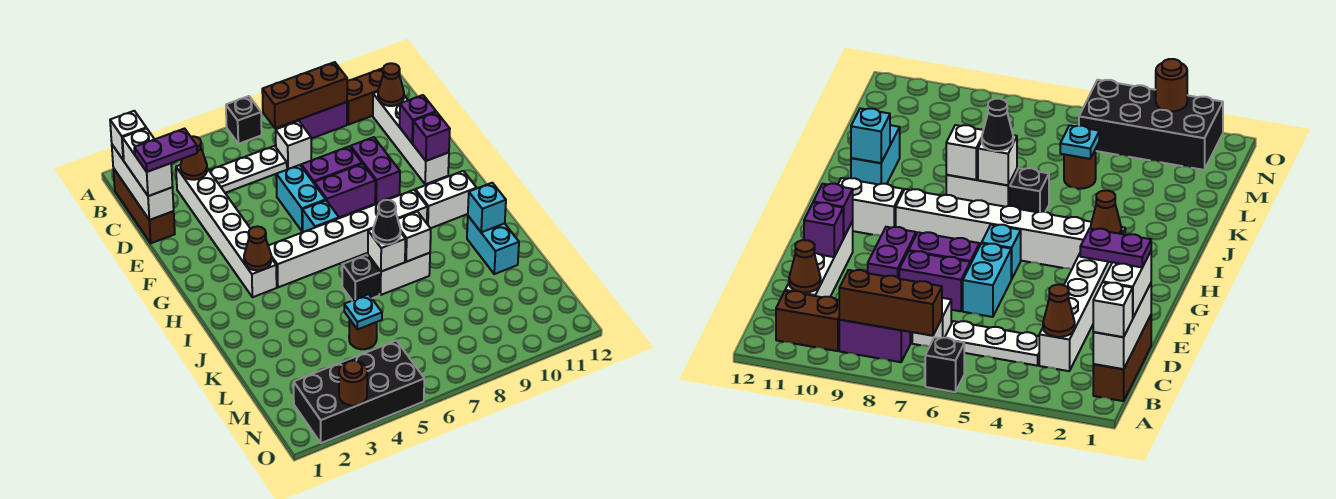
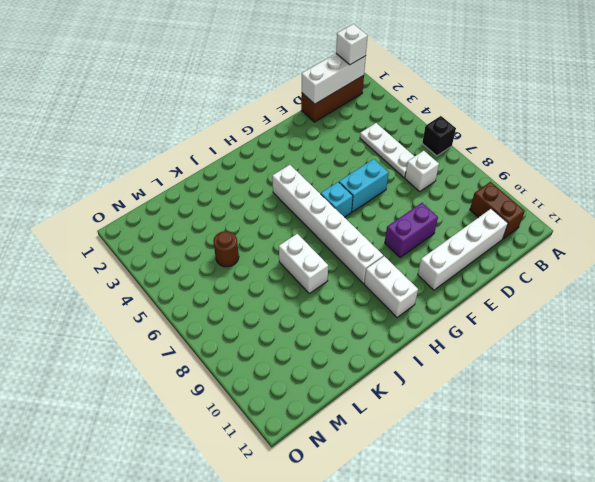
none -> purple 1x2 brick [288,102,347,139]
none -> white 1x6 brick [176,165,277,297]
none -> purple 1x2 brick [301,146,362,183]
none -> purple 1x2 brick [314,164,375,217]

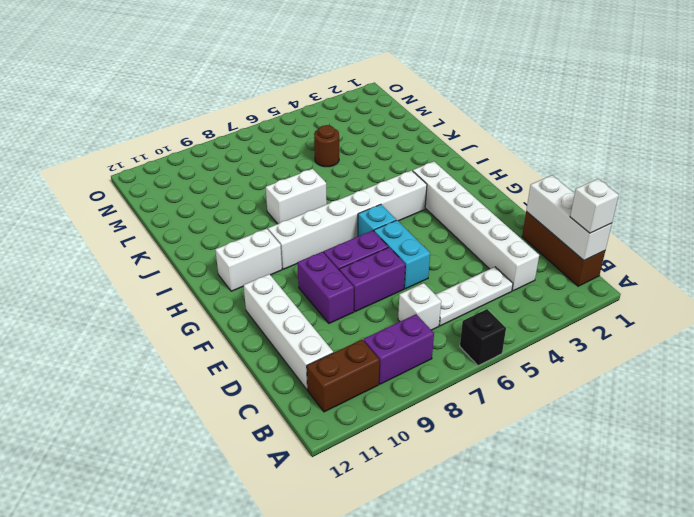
none -> black 1x1 brick [342,255,380,301]
none -> cyan 1x2 brick [467,216,519,274]
none -> black 2x4 brick [294,341,424,443]
none -> brown 1x3 brick [262,62,347,128]

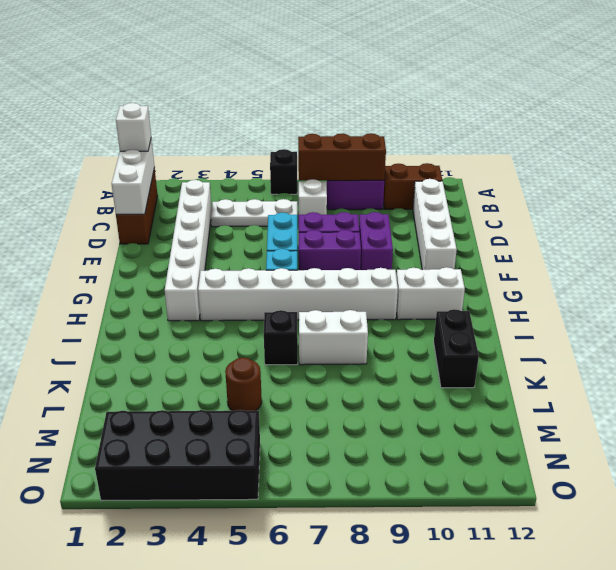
black 1x2 brick [434,309,479,388] -> cyan 1x2 brick [467,216,519,274]
none -> brown 1x1 cone [180,136,207,180]
none -> brown 1x1 cone [378,63,404,106]
none -> purple 1x1 brick [400,95,436,143]
none -> purple 1x1 brick [413,112,450,161]

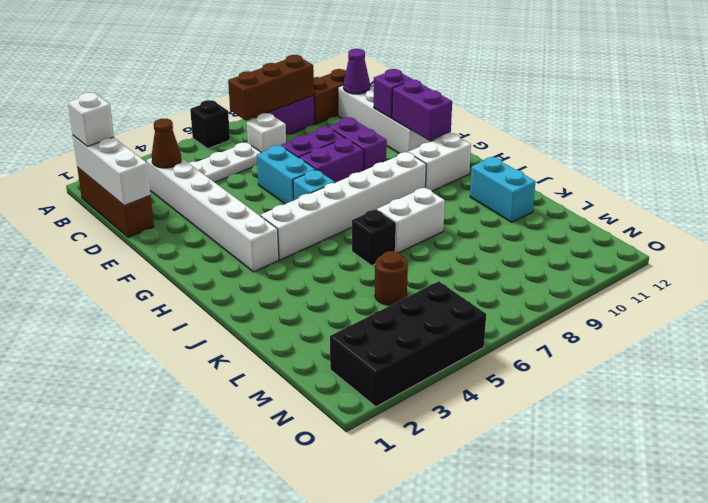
purple 1x1 cone [343,49,370,94] -> brown 1x1 cone [378,63,404,106]
purple 1x2 brick [392,79,452,141] -> purple 1x1 brick [413,112,450,161]
none -> brown 1x1 cone [244,226,271,270]
none -> white 1x1 brick [368,229,405,272]
none -> white 1x1 brick [398,212,431,262]
none -> cyan 1x1 brick [468,183,506,232]

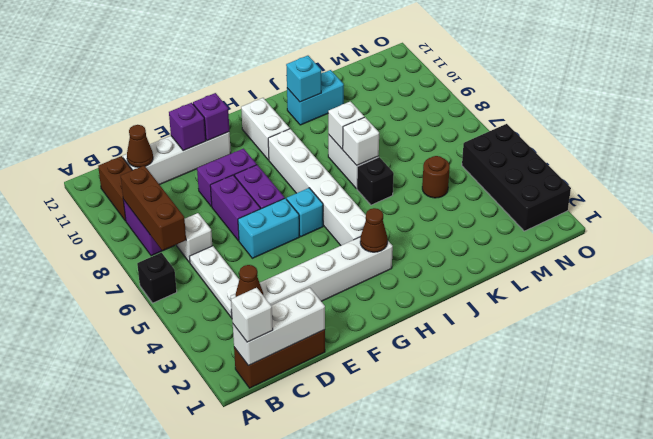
none -> cyan 1x1 plate [344,294,382,329]
none -> brown 1x1 round brick [339,361,367,406]
none -> white 1x2 brick [122,128,173,196]
none -> black 1x1 cone [373,200,401,244]

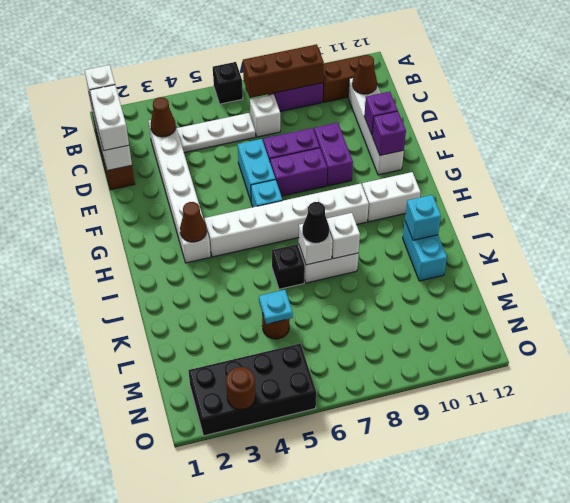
none -> purple 1x2 plate [134,129,197,172]

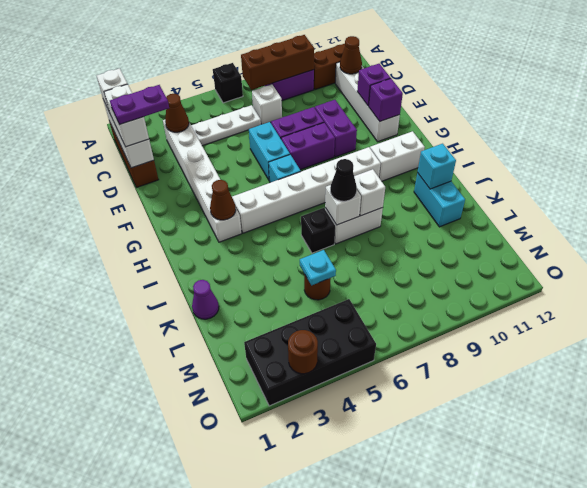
purple 1x1 cone [192,280,219,319] -> none

